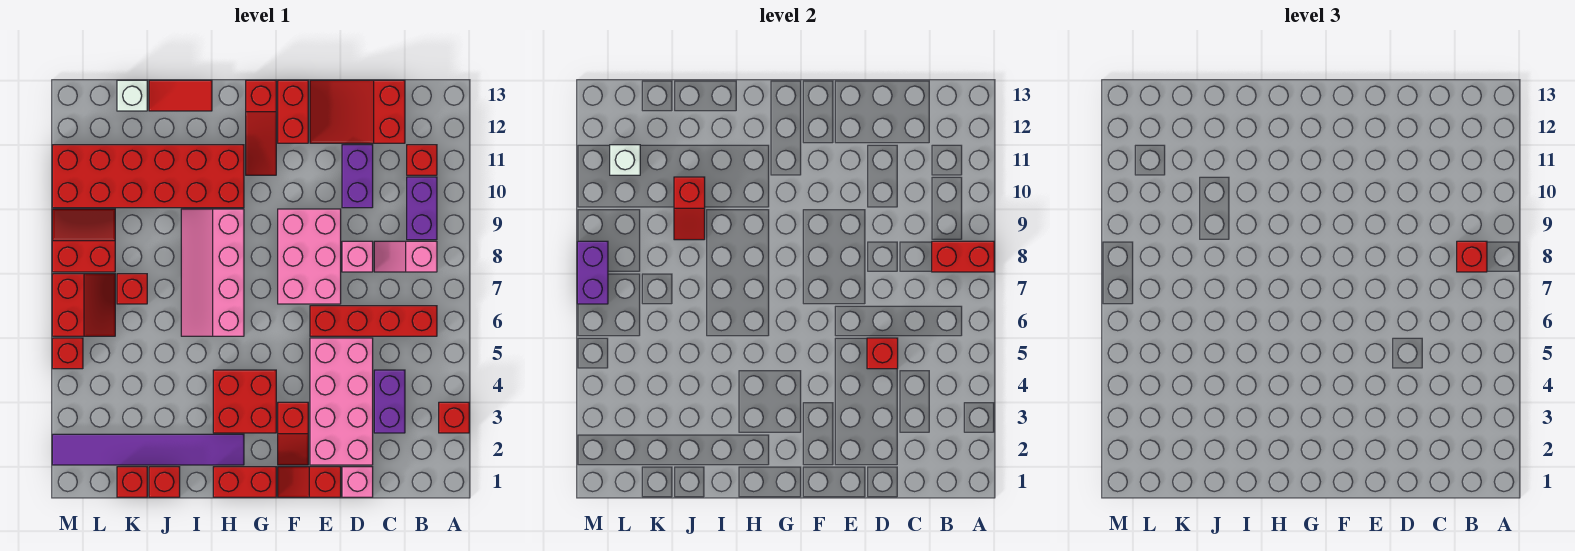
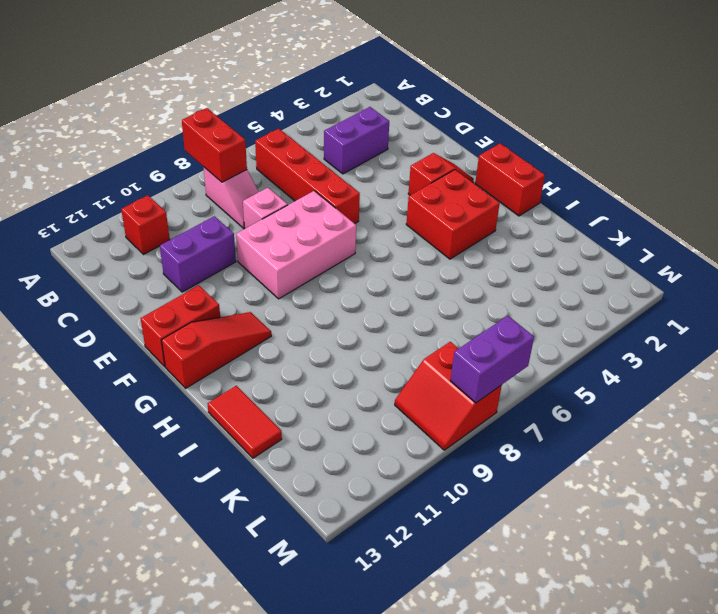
none -> red 1x1 brick [439,402,469,433]
none -> purple 1x2 brick [407,177,437,240]
none -> red 2x3 slope [310,80,405,143]
none -> pink 1x1 brick [342,467,373,497]

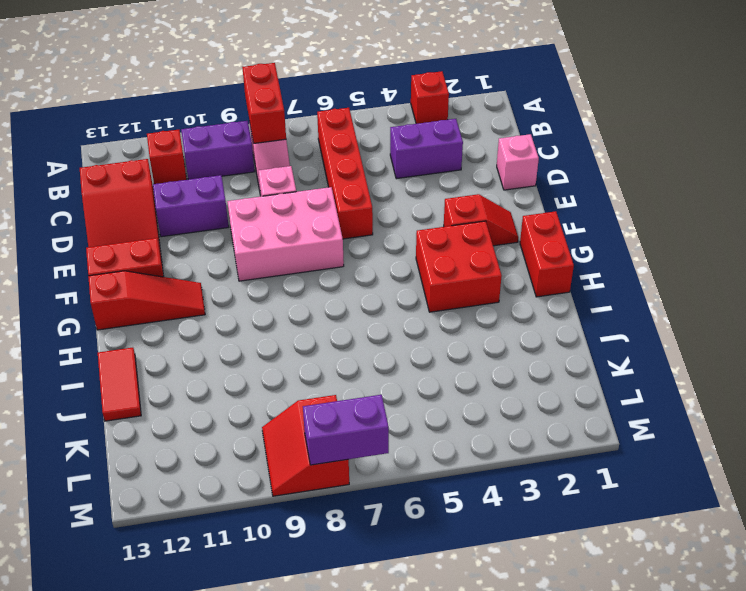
none -> pink 2x4 brick [310,338,373,465]
none -> red 1x2 slope [278,467,341,497]
none -> purple 1x6 tile [52,434,244,465]
none -> pink 2x4 slope [181,209,244,336]

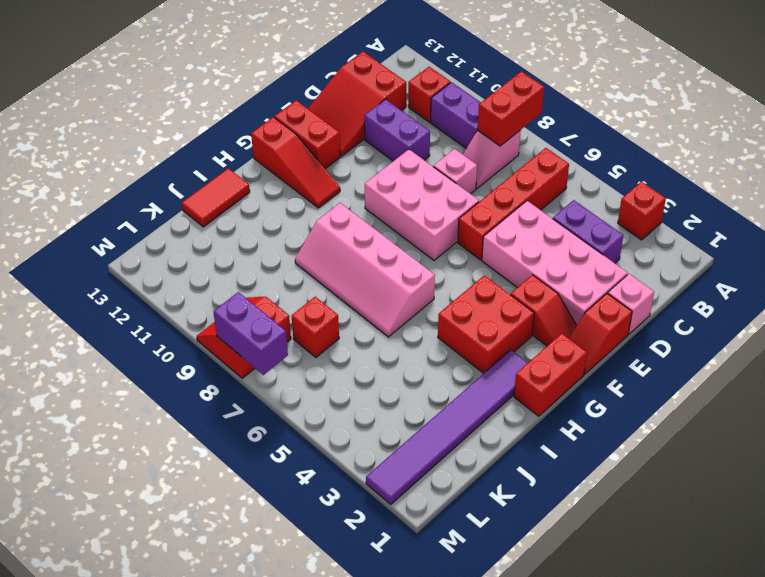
none -> red 2x6 brick [52,145,244,208]
none -> red 1x1 brick [149,467,180,497]
none -> red 1x1 brick [117,467,147,497]
none -> white 1x1 brick [117,80,147,111]

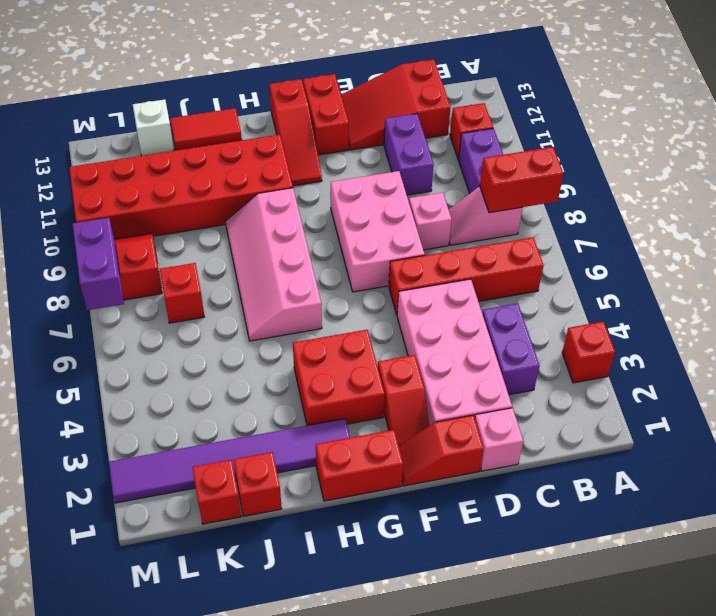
none -> red 2x2 slope [52,274,115,336]
none -> red 1x1 brick [52,338,83,369]
none -> red 1x1 brick [867,338,898,369]
none -> red 1x2 slope [674,177,705,240]

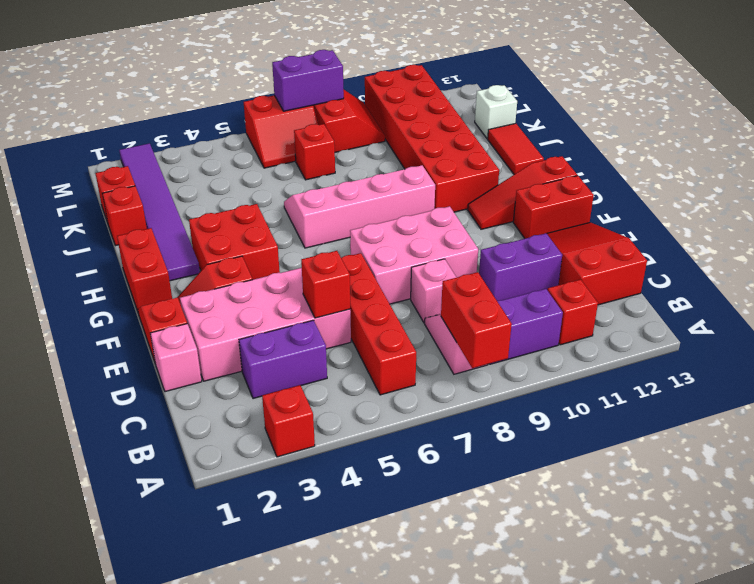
none -> red 1x1 brick [52,338,83,369]
none -> red 1x2 slope [674,177,705,240]
none -> white 1x1 brick [610,145,640,175]
none -> red 1x1 brick [1457,241,1487,272]

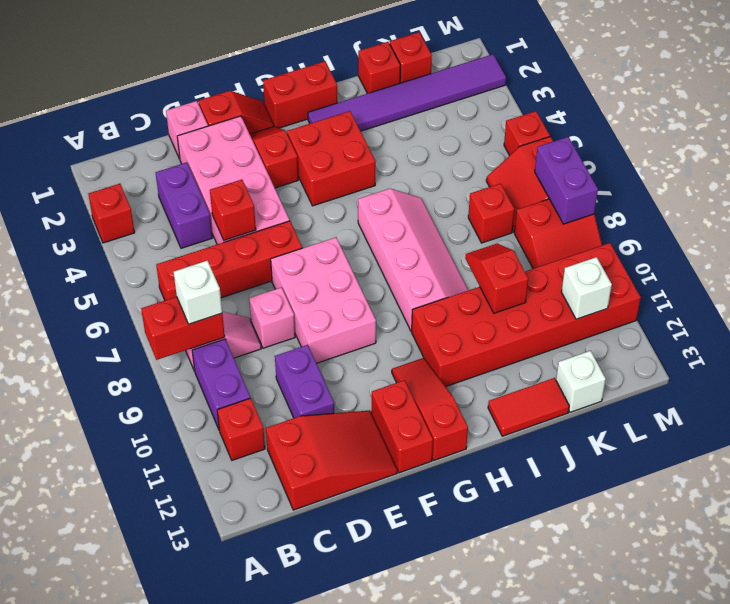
white 1x1 brick [174,261,222,324] -> red 1x1 brick [1457,241,1487,272]

